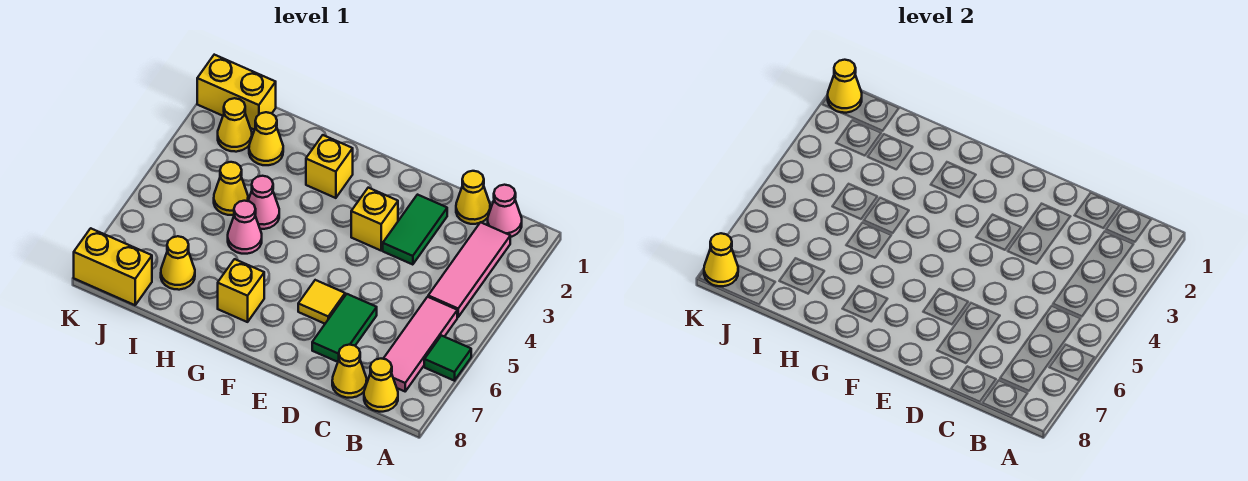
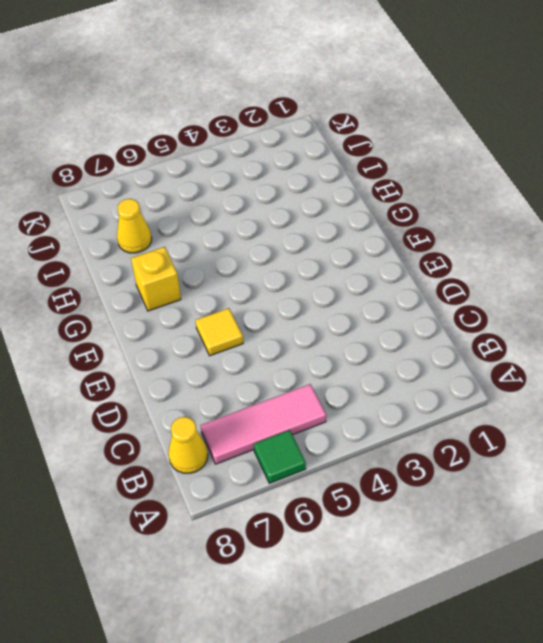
none -> pink 1x1 cone [488,185,522,237]
none -> pink 1x3 tile [428,222,510,317]
none -> yellow 1x1 cone [456,171,490,224]

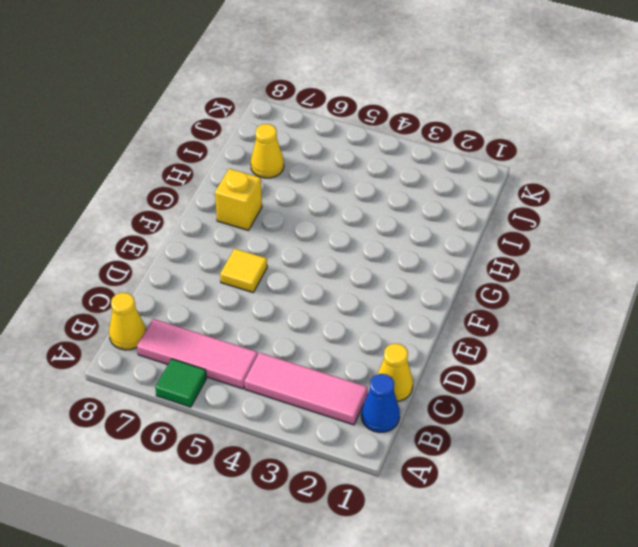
blue 1x1 cone [361,374,400,432] -> pink 1x1 cone [488,185,522,237]
none -> yellow 1x1 cone [332,345,367,398]
none -> green 1x2 tile [383,195,447,265]
none -> green 1x2 tile [312,294,377,362]

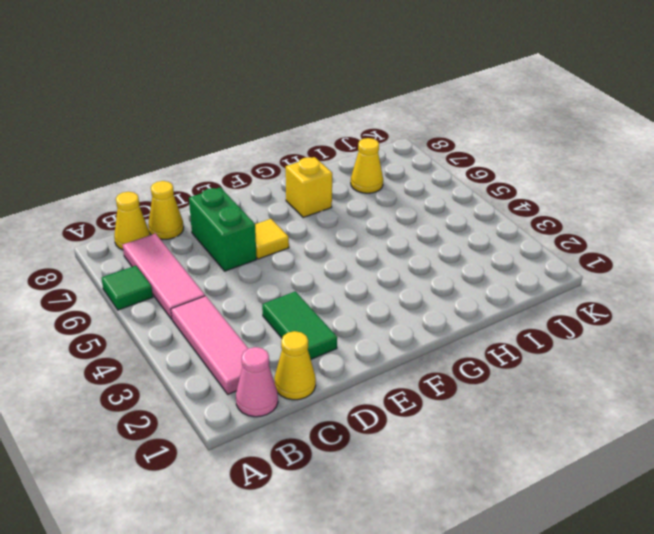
green 1x2 brick [189,187,256,271] -> green 1x2 tile [312,294,377,362]
none -> yellow 1x1 brick [351,188,398,250]
none -> yellow 1x1 brick [306,135,353,198]
none -> pink 1x1 cone [248,176,279,229]

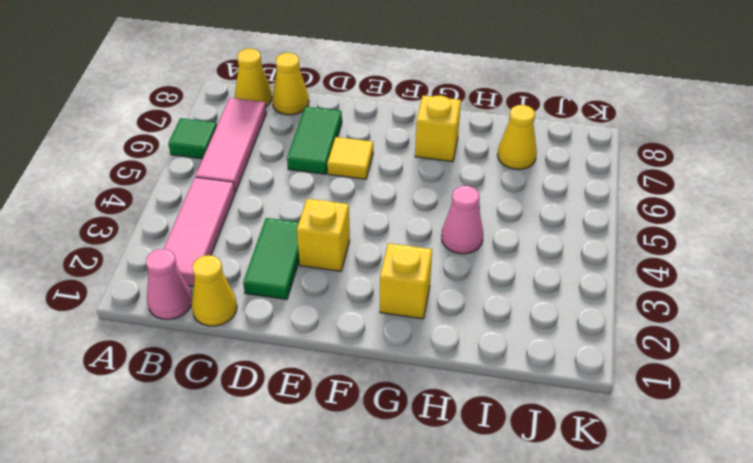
none -> pink 1x1 cone [228,201,262,254]
none -> yellow 1x1 cone [249,112,283,165]
none -> yellow 1x1 cone [214,162,248,215]

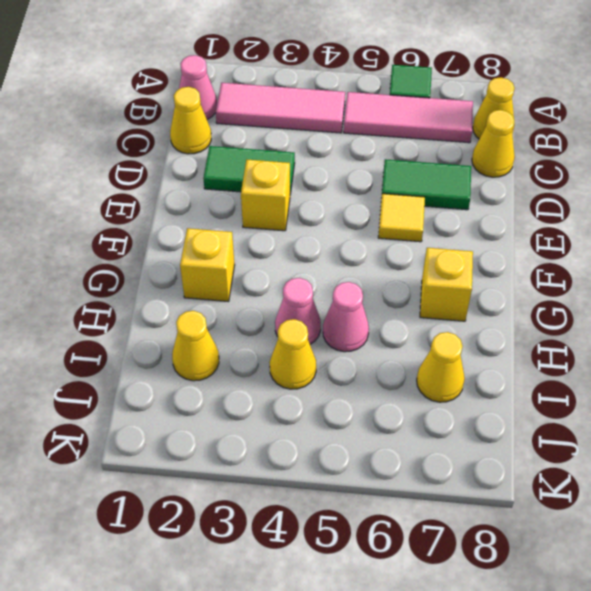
none -> yellow 1x2 brick [197,55,276,130]
none -> yellow 1x1 cone [218,98,252,152]
none -> yellow 1x2 brick [74,228,152,305]

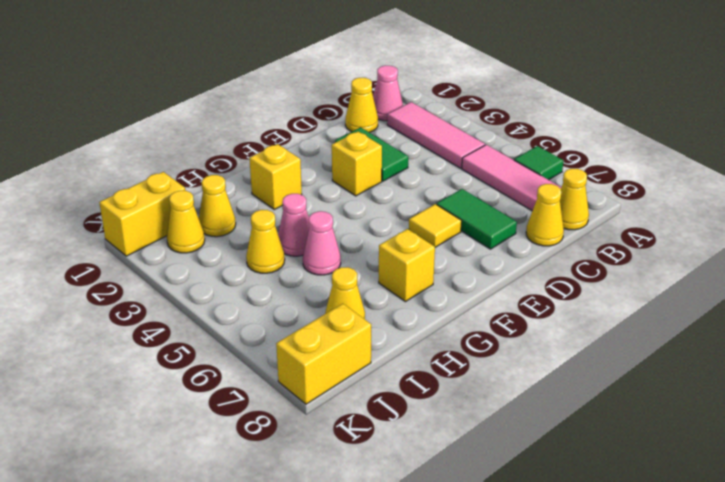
none -> yellow 1x1 cone [828,60,862,113]
none -> yellow 1x1 cone [704,233,738,286]

